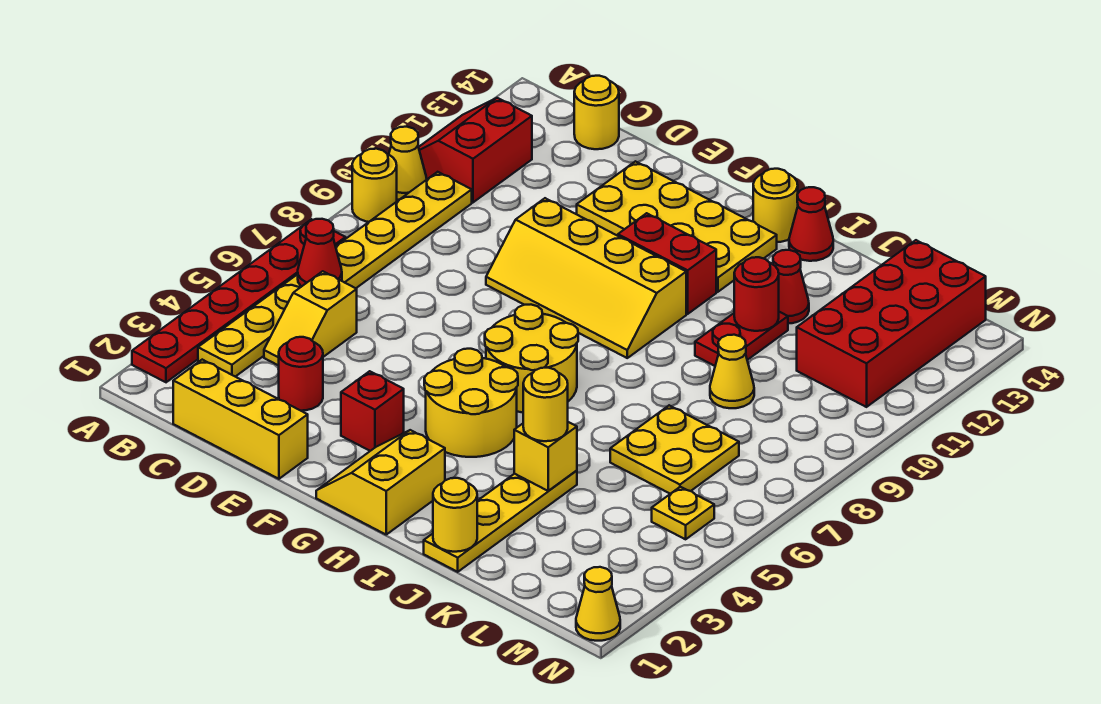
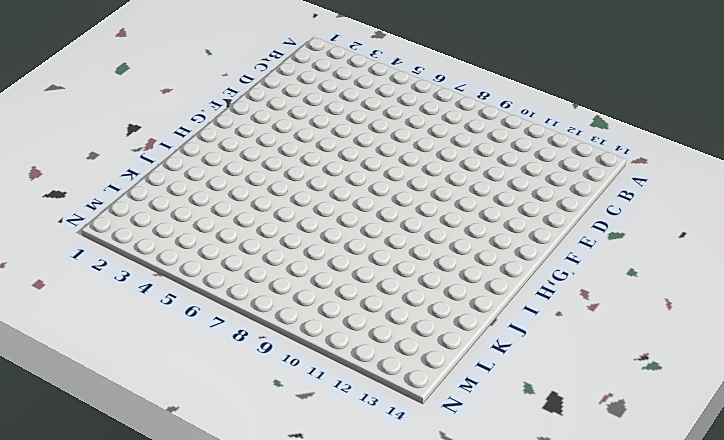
none -> red 1x6 plate [132,219,346,382]
none -> yellow 1x1 round brick [352,149,397,222]
none -> yellow 1x1 cone [389,127,427,200]
none -> red 2x2 slope [419,98,532,202]

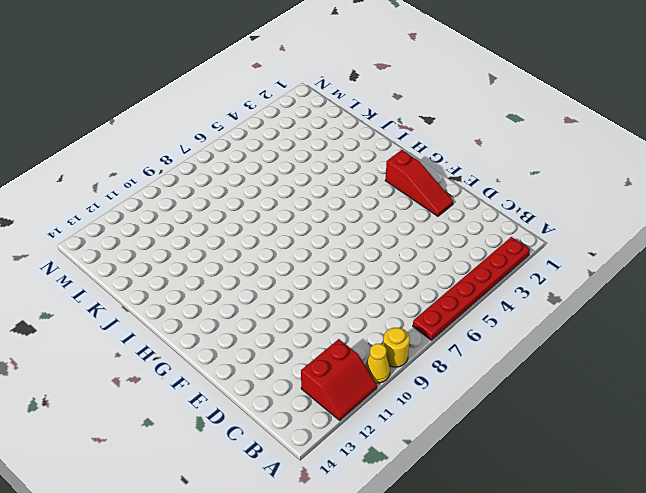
red 1x3 slope [385,150,453,216] -> yellow 2x2 slope [316,430,445,534]
none -> yellow 1x8 plate [198,172,472,377]
none -> yellow 1x3 brick [173,360,308,479]
none -> yellow 1x2 slope [264,271,357,366]
none -> yellow 1x1 round brick [574,76,619,149]

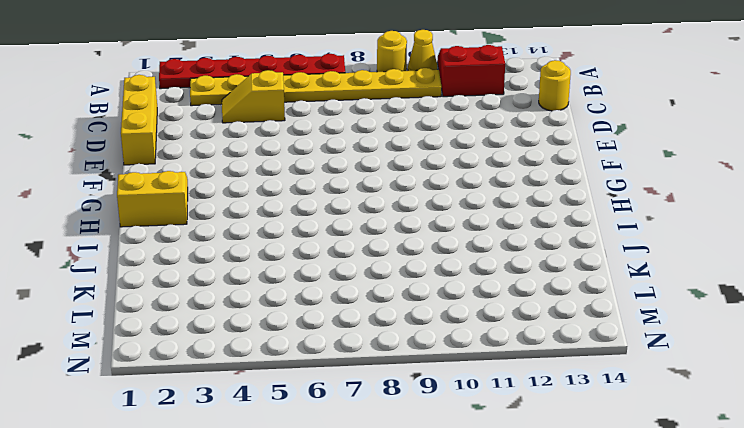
none -> red 1x1 round brick [279,337,323,411]
none -> yellow 2x4 slope [486,198,686,358]
none -> yellow 2x4 plate [577,161,777,292]
none -> red 1x1 brick [341,371,404,451]

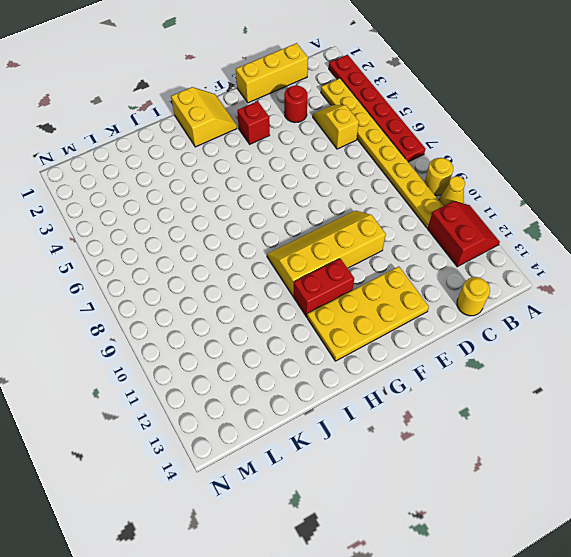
none -> yellow 2x2 round brick [424,349,518,457]
none -> yellow 2x2 round brick [485,305,578,412]
none -> yellow 1x1 round brick [753,169,798,242]
none -> red 1x1 cone [789,187,833,261]

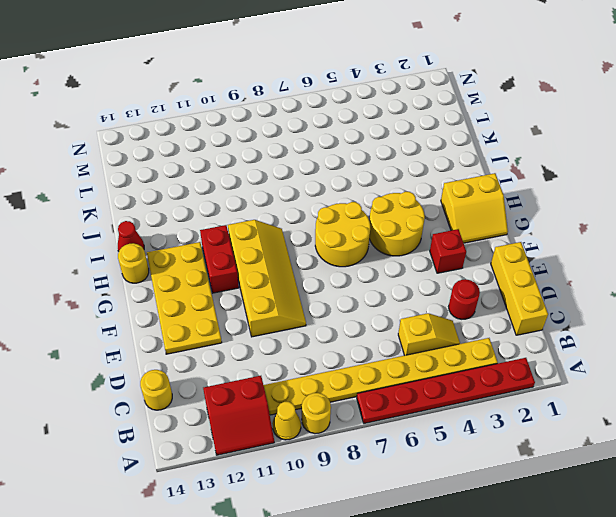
none -> yellow 1x4 plate [424,471,577,572]
none -> red 1x2 plate [695,312,788,366]
none -> red 1x1 cone [773,250,809,324]
none -> yellow 2x2 plate [610,405,739,494]

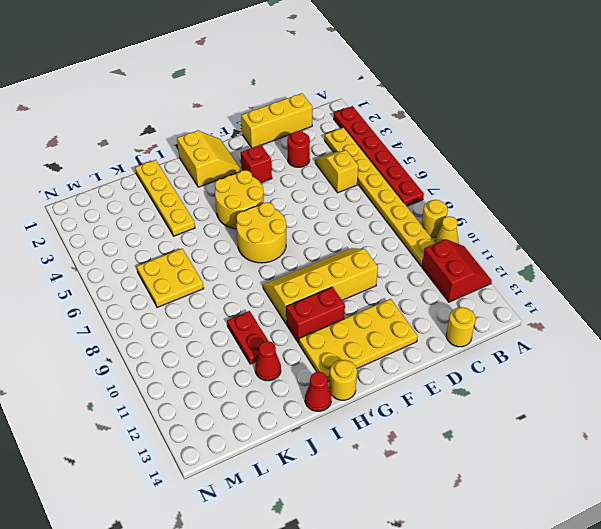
none -> yellow 1x1 cone [710,335,754,408]
none -> red 2x4 brick [797,240,986,407]
none -> yellow 1x1 plate [652,487,714,539]
none -> yellow 1x1 cone [576,567,620,641]

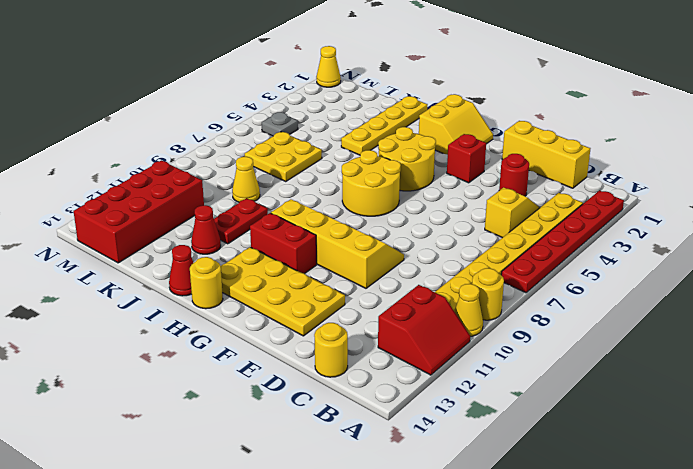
grey 1x1 plate [262,112,298,136] -> yellow 1x1 plate [652,487,714,539]
none -> red 1x1 cone [298,219,342,287]
none -> yellow 1x1 round brick [433,478,477,552]
none -> yellow 1x1 brick [514,422,577,491]
none -> red 1x1 round brick [734,257,779,331]

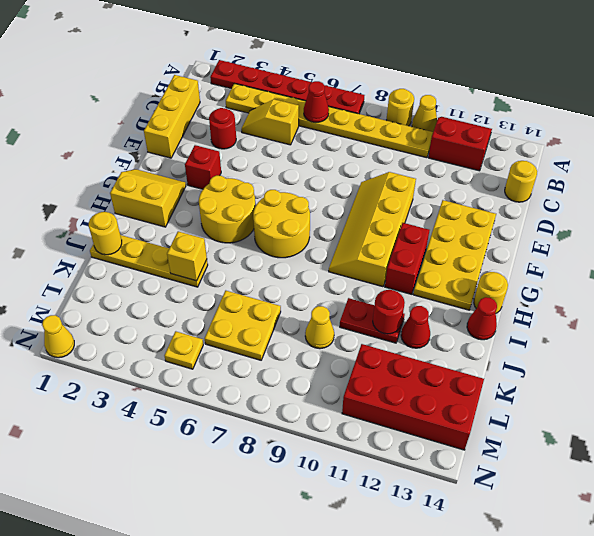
none -> yellow 1x1 round brick [523,368,568,441]

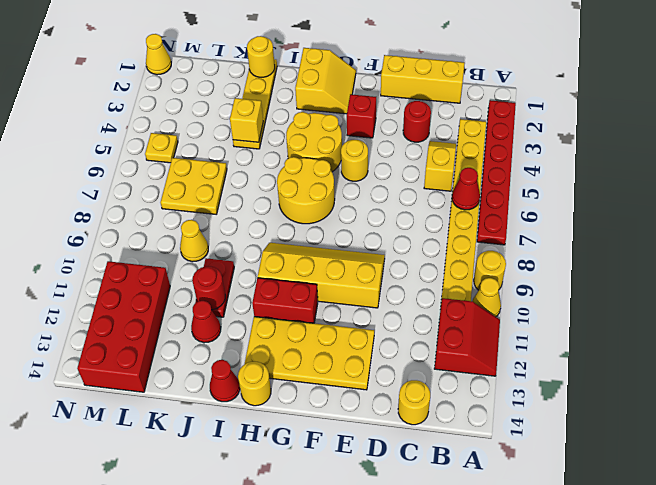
yellow 1x1 round brick [341,140,368,181] -> yellow 1x1 round brick moved to [523,368,568,441]

